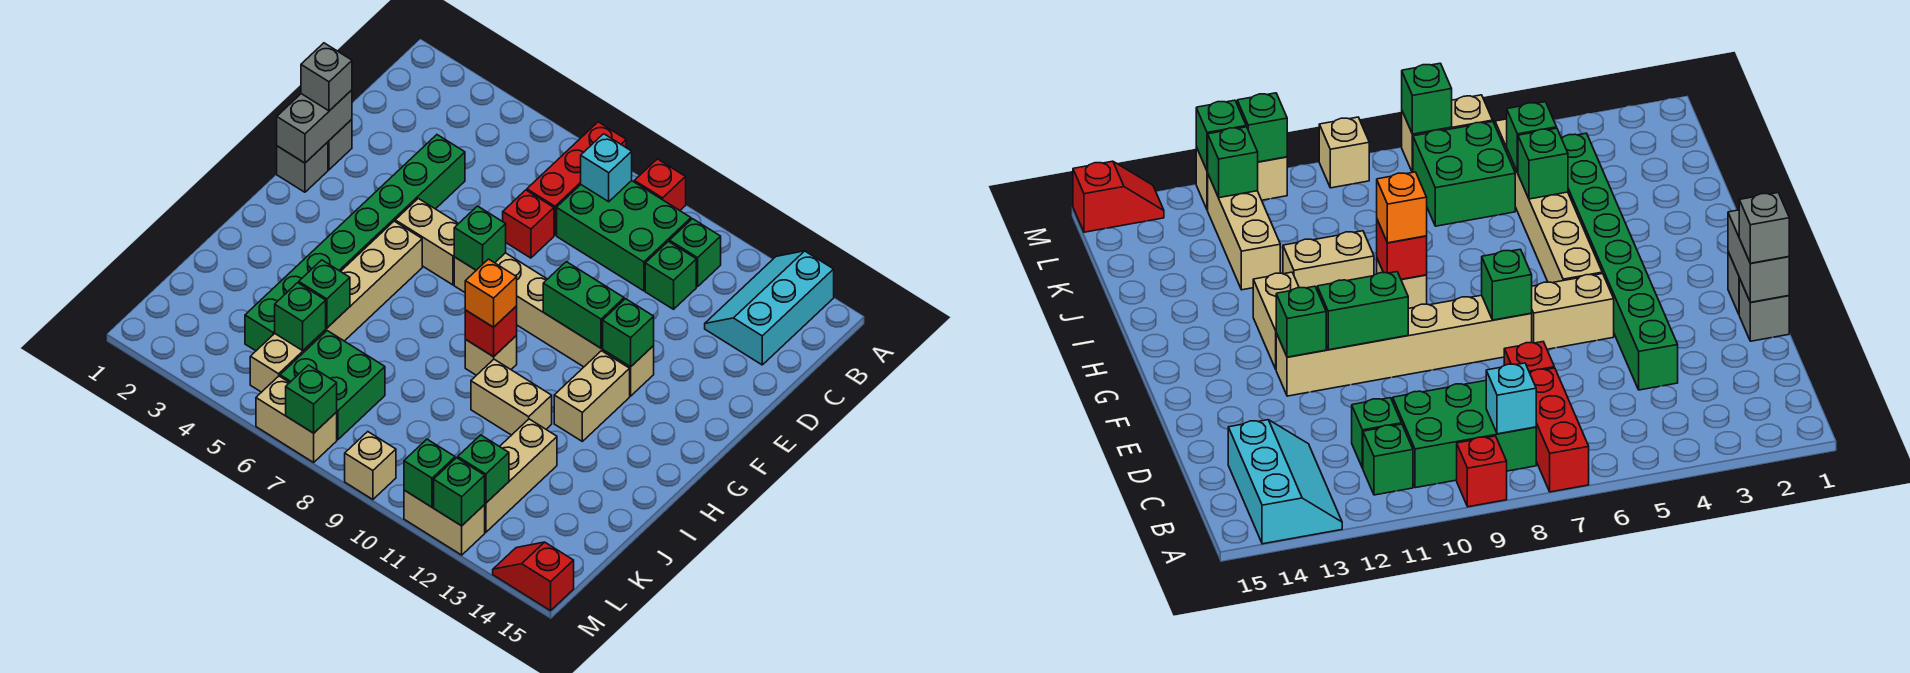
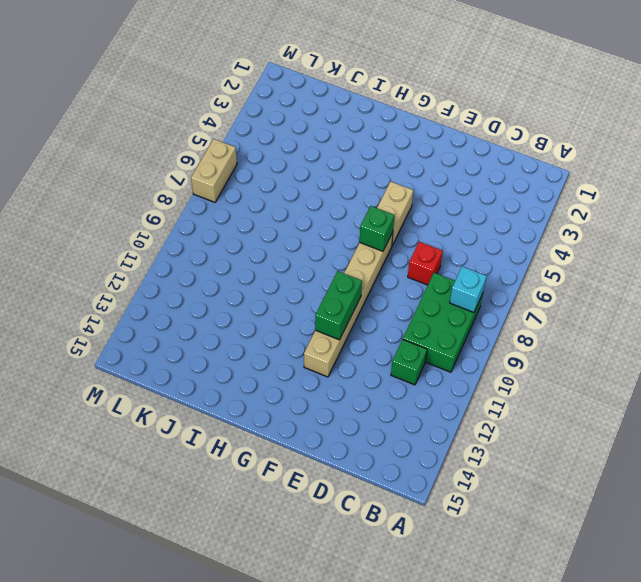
none -> red 1x3 brick [527,122,626,235]
none -> red 1x1 brick [634,159,686,210]
none -> cyan 2x3 slope [705,251,834,365]
none -> green 1x1 brick [669,219,721,287]

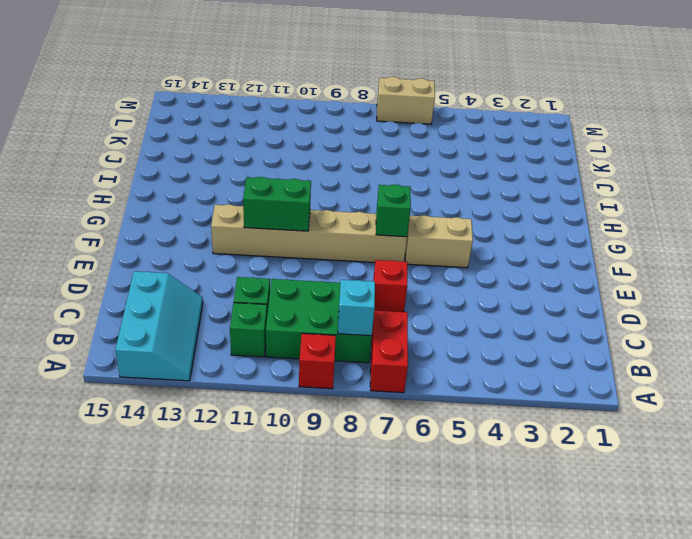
red 1x2 brick [370,310,408,393] -> red 1x3 brick [527,122,626,235]
none -> green 1x8 brick [245,135,465,351]
none -> grey 1x1 brick [328,119,352,170]
none -> grey 1x1 brick [277,142,328,192]
none -> tan 1x6 brick [250,221,422,392]

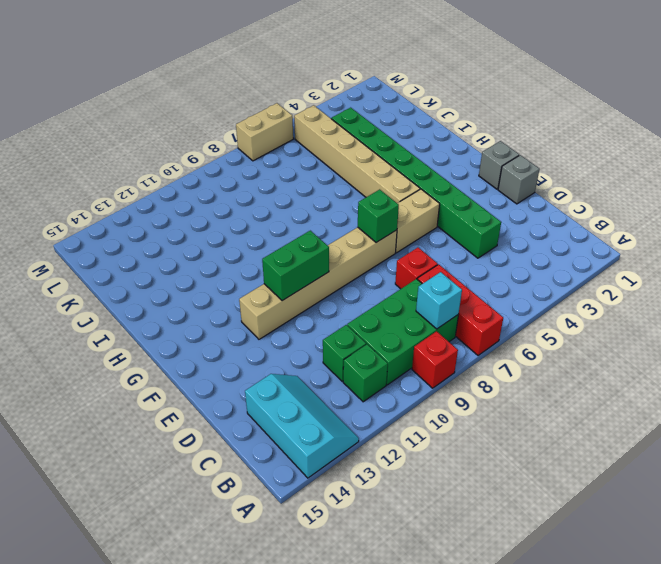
none -> tan 1x2 brick [554,351,630,441]
none -> tan 1x1 brick [465,336,517,375]
none -> tan 1x2 brick [471,359,552,435]
none -> tan 1x3 brick [485,419,557,532]

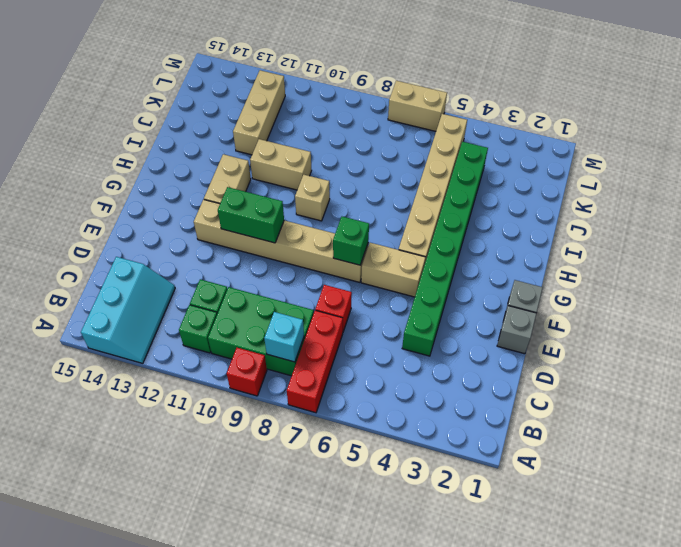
none -> green 2x2 brick [280,331,385,440]
none -> tan 1x1 brick [345,432,396,499]
none -> tan 1x2 brick [404,490,485,555]
none -> red 1x2 slope [493,542,574,611]

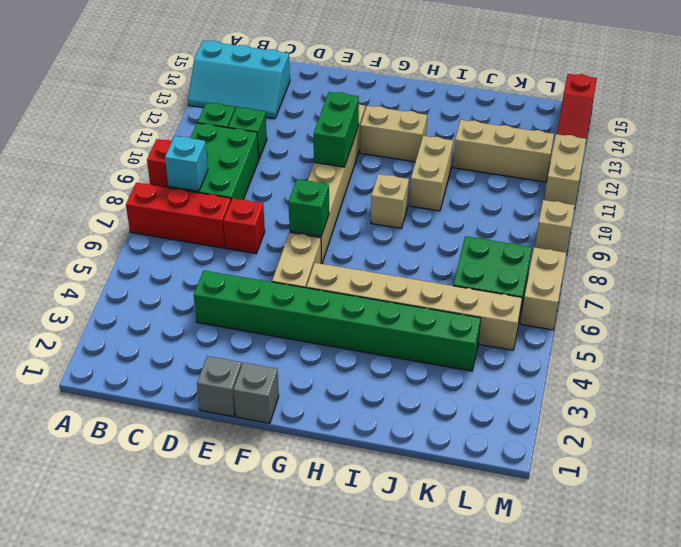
none -> grey 1x2 brick [277,90,352,163]
none -> green 1x1 brick [603,299,654,367]
none -> red 1x1 brick [465,306,517,357]
none -> green 1x1 brick [299,260,350,328]

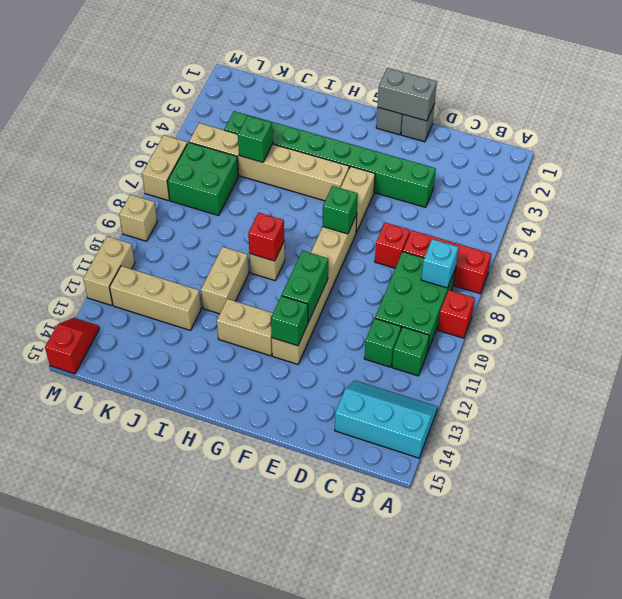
none -> green 1x1 brick [275,283,326,350]
none -> green 1x1 brick [458,435,509,503]
none -> green 1x1 brick [286,365,337,433]
none -> green 1x1 brick [404,439,455,507]

